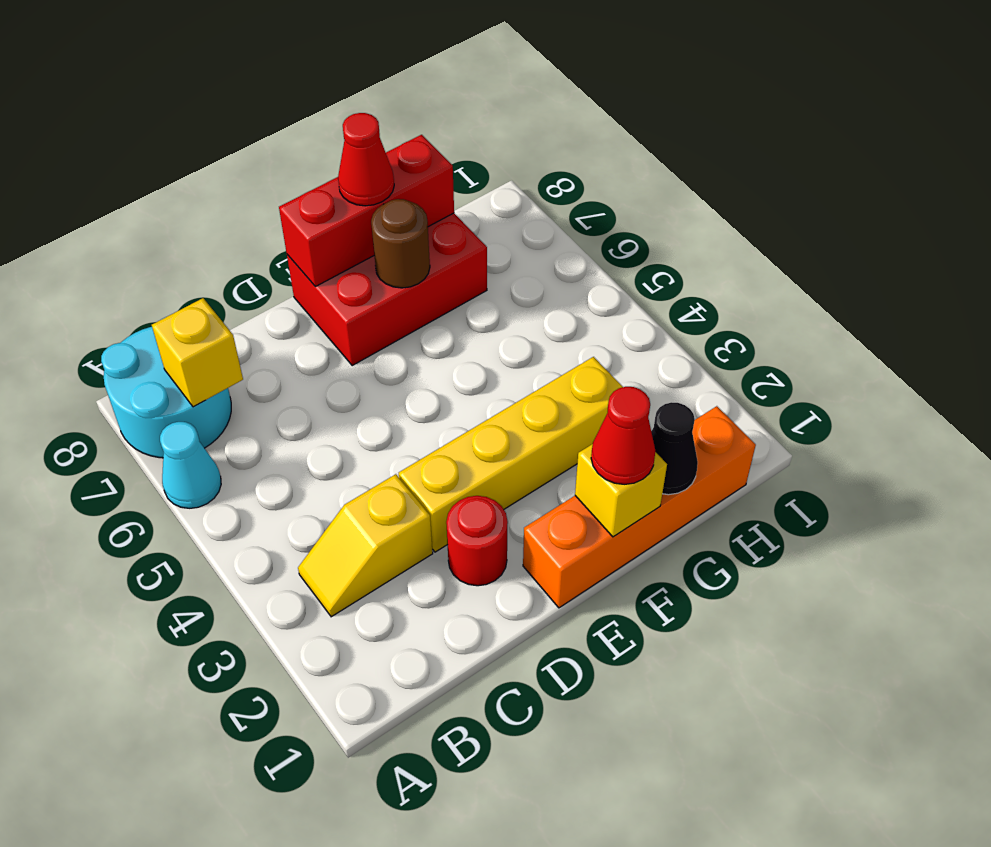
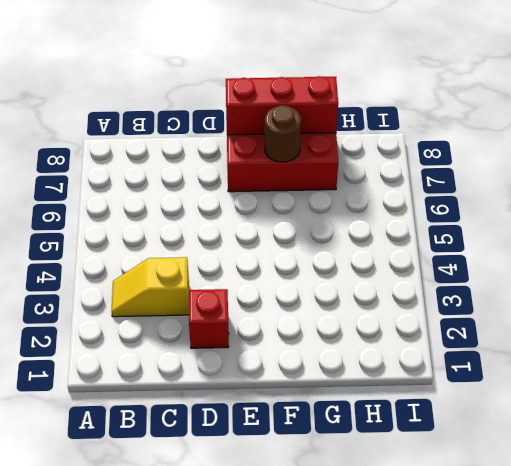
red 1x1 brick [189,289,229,348] -> red 1x1 round brick [446,496,508,586]
none -> cyan 1x1 cone [160,422,221,508]
none -> cyan 2x2 round brick [101,327,231,458]
none -> yellow 1x4 brick [399,357,623,552]

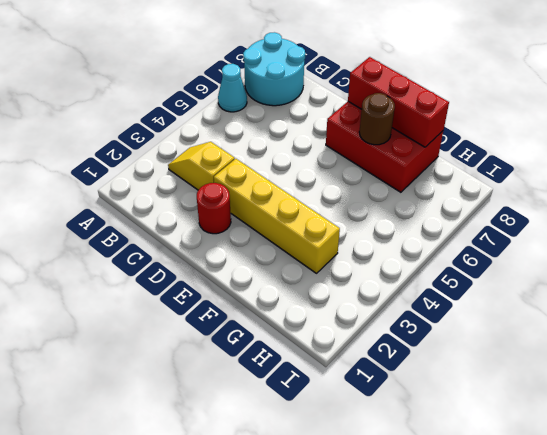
none -> orange 1x4 brick [523,406,756,608]
none -> yellow 1x1 brick [152,298,243,407]
none -> yellow 1x1 brick [575,444,667,537]

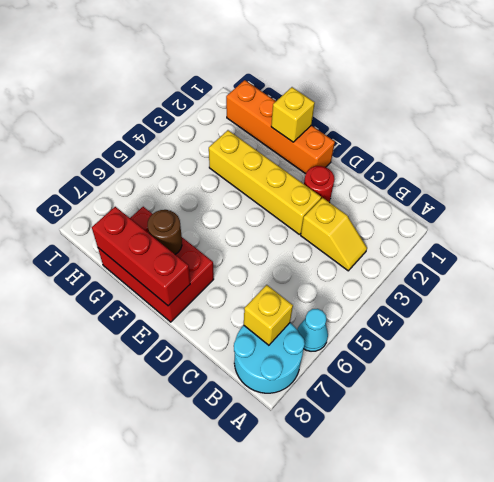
none -> black 1x1 cone [651,402,698,495]
none -> red 1x1 cone [591,387,655,484]
none -> red 1x1 cone [338,113,394,206]

